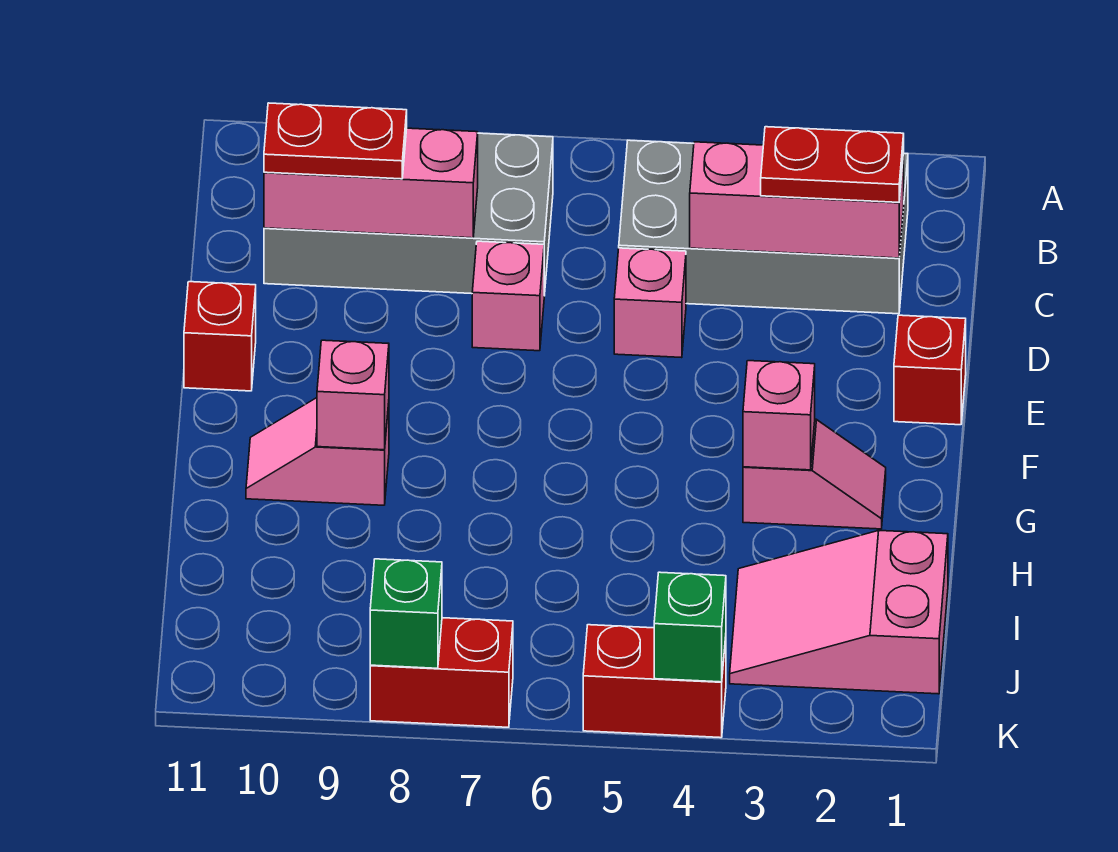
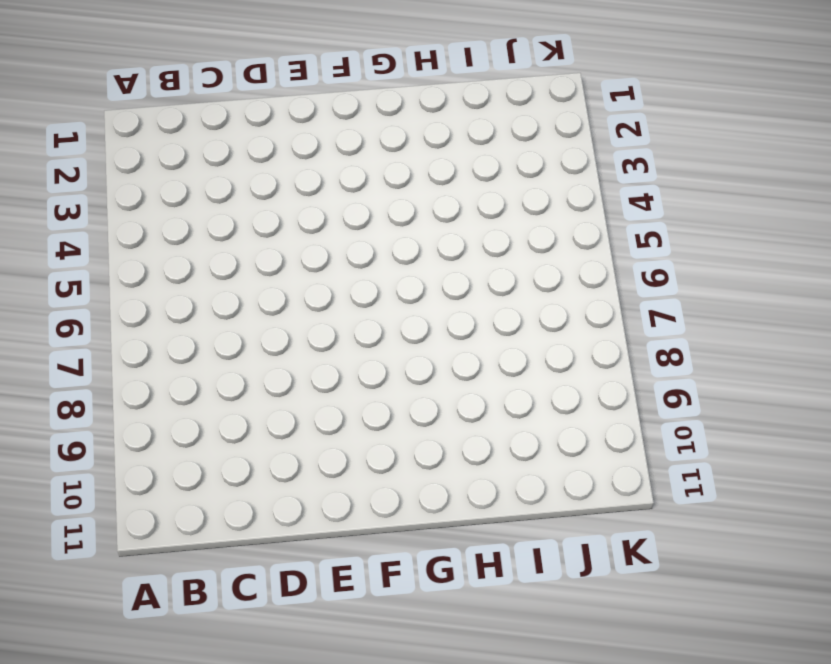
none -> grey 2x4 brick [619,140,908,314]
none -> grey 2x4 brick [264,133,553,296]
none -> pink 1x1 brick [614,248,686,358]

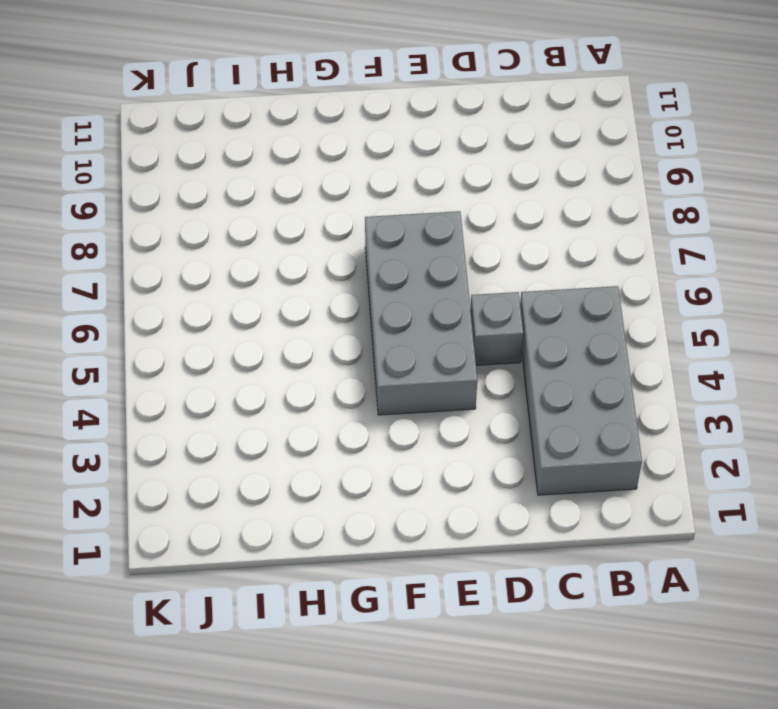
grey 1x1 brick [470,292,523,365] -> pink 1x1 brick [614,248,686,358]
grey 2x4 brick [365,211,477,415] -> grey 2x4 brick moved to [264,133,553,296]
none -> pink 1x1 brick [472,241,544,351]
none -> red 1x1 brick [894,315,966,425]
none -> red 1x1 brick [184,282,256,391]

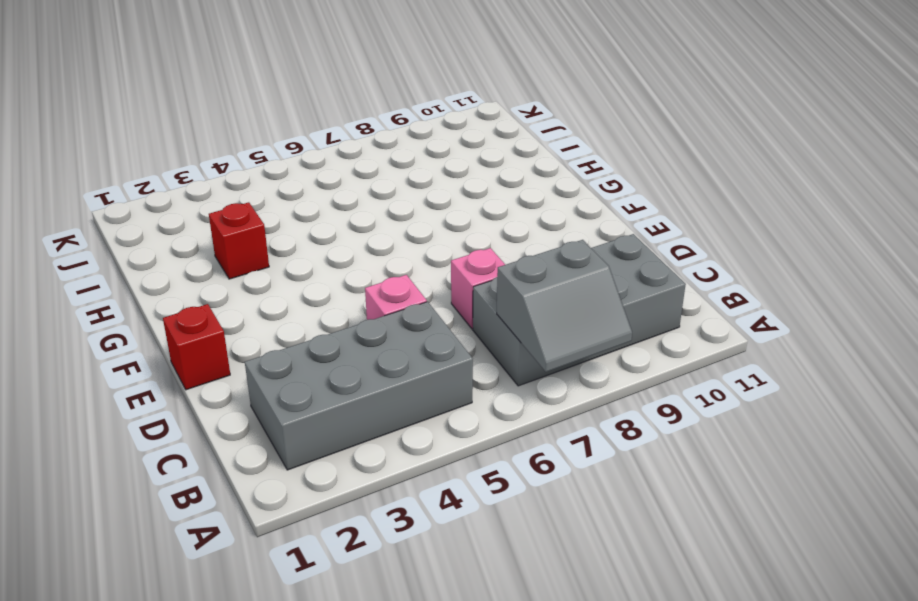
grey 2x2 slope [497,240,632,372] -> none
red 1x1 brick [209,202,269,279] -> red 1x1 brick moved to [184,282,256,391]
none -> pink 1x2 slope [743,419,886,529]
none -> pink 1x2 slope [246,398,389,505]
none -> pink 2x3 slope [730,531,948,694]

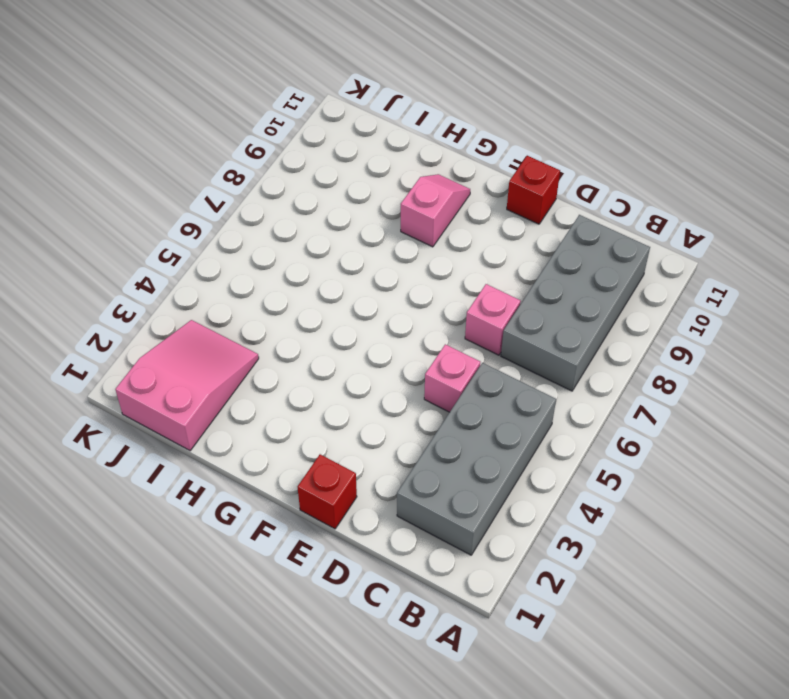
none -> pink 1x2 slope [743,419,886,529]
none -> red 1x2 brick [583,625,726,738]
none -> red 1x2 brick [370,618,513,727]

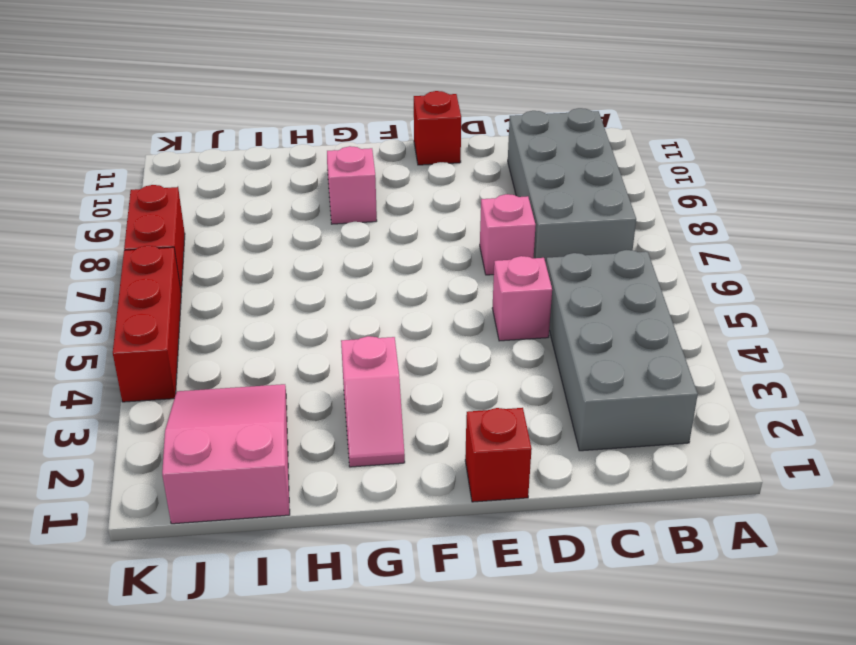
red 1x3 brick [113,246,181,402] -> red 1x2 brick [583,625,726,738]
none -> pink 1x3 brick [690,142,904,258]
none -> pink 1x3 brick [264,128,478,238]
none -> pink 1x1 brick [743,361,815,470]

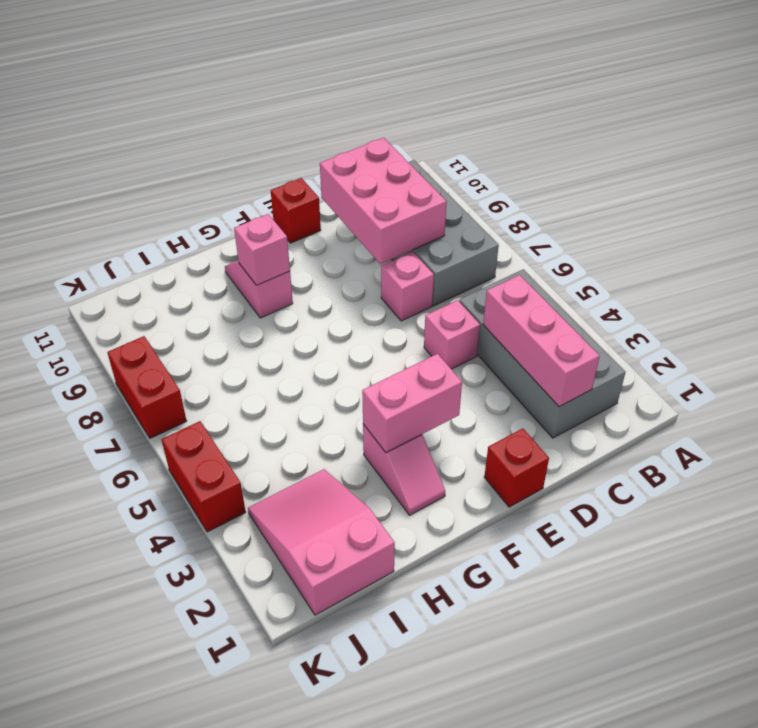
pink 2x3 brick [320,138,447,264] -> pink 1x3 brick [264,128,478,238]
pink 1x2 brick [362,354,462,452] -> pink 1x1 brick [743,361,815,470]
none -> green 1x1 brick [654,572,726,682]
none -> green 1x1 brick [370,559,442,668]
none -> red 1x2 plate [761,127,904,202]

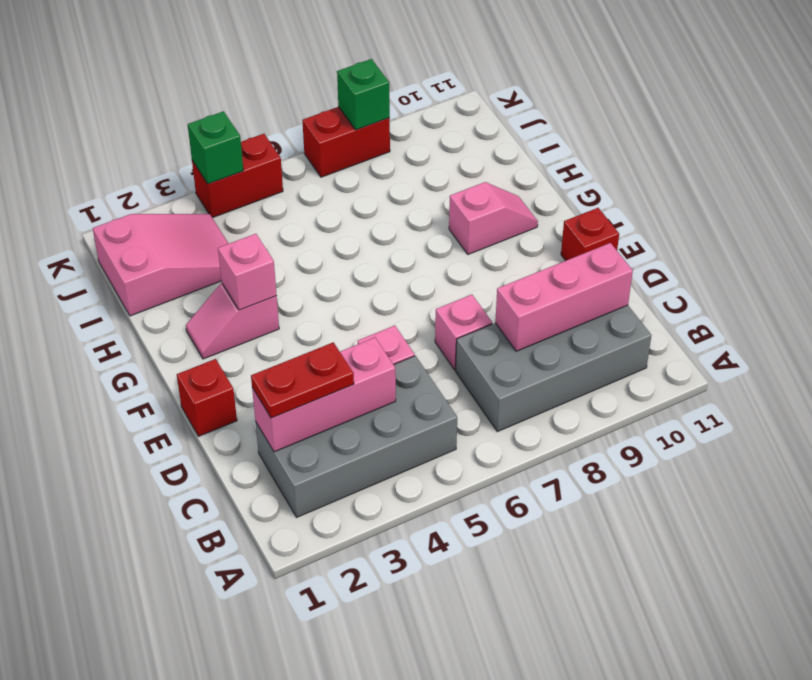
none -> pink 1x1 brick [317,340,389,450]
none -> red 1x2 plate [264,103,407,179]

